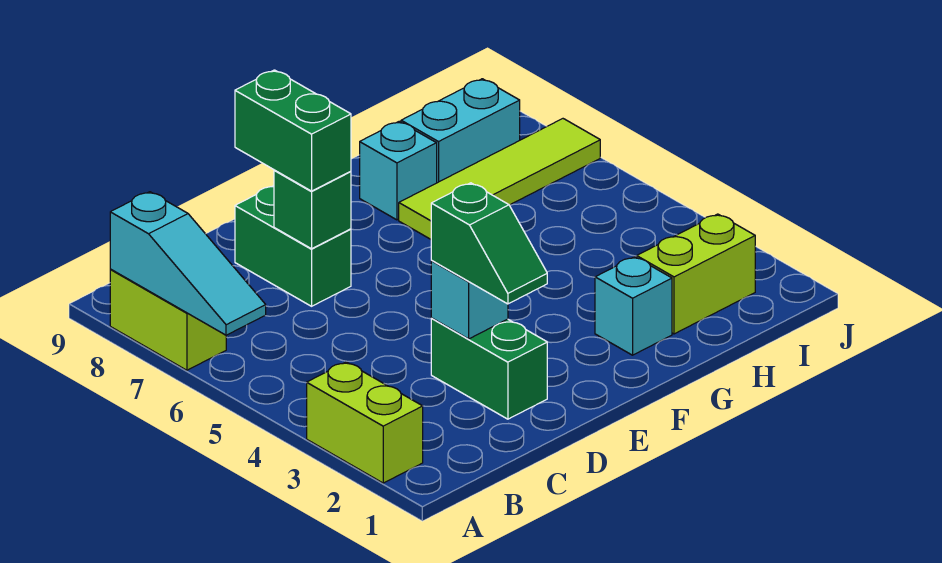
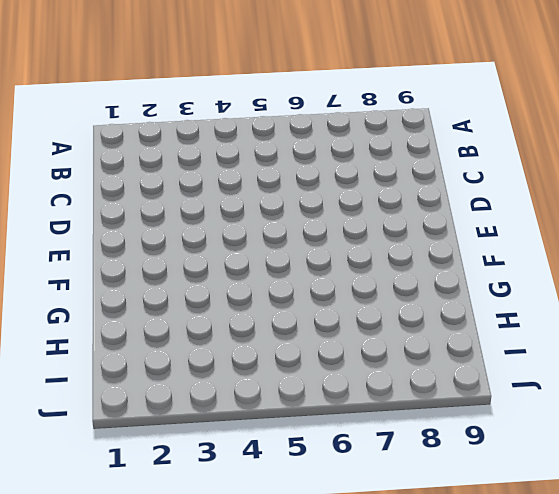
none -> lime 1x2 brick [307,362,423,483]
none -> lime 1x2 brick [110,270,226,370]
none -> green 1x2 brick [431,318,547,419]

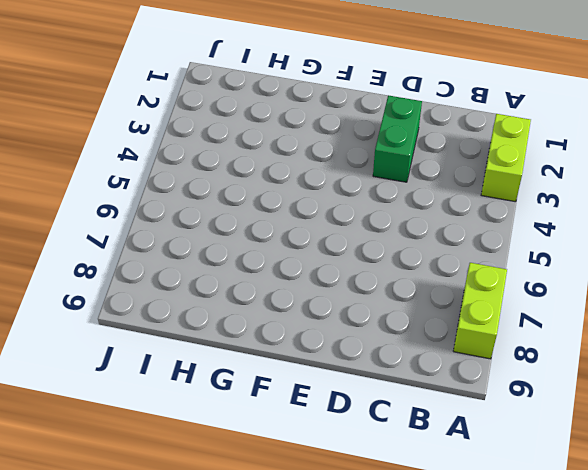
none -> green 1x2 brick [235,186,351,306]
none -> cyan 1x1 brick [595,257,672,355]
none -> lime 1x4 tile [399,119,600,239]

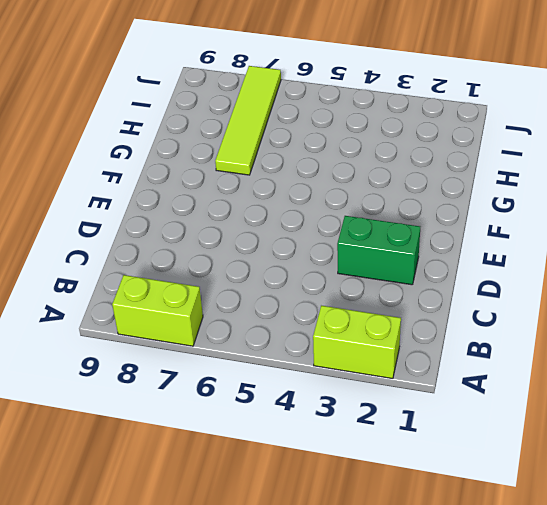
none -> green 1x2 brick [235,186,351,306]
none -> cyan 1x1 brick [595,257,672,355]
none -> cyan 1x1 brick [360,121,437,220]

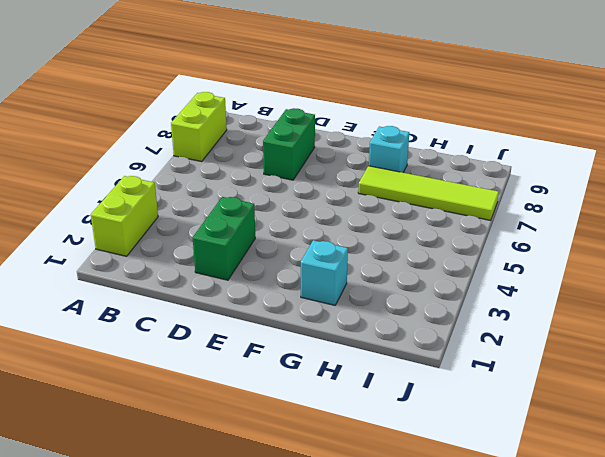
none -> lime 1x2 brick [637,214,755,334]
none -> cyan 1x2 brick [401,79,520,183]
none -> cyan 1x3 slope [110,192,266,335]

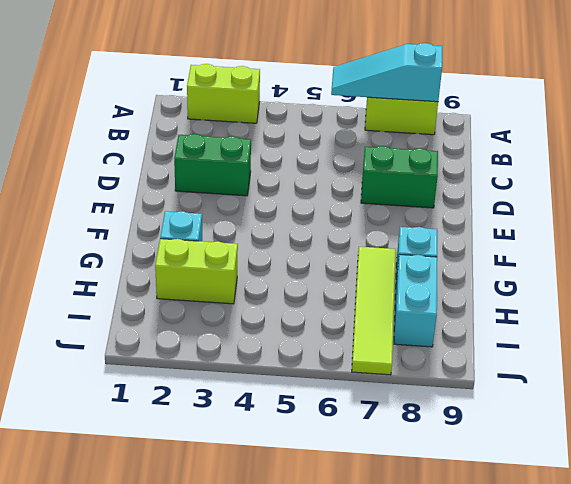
lime 1x2 brick [155,239,238,304] -> lime 1x2 brick turned to [637,214,755,334]
none -> cyan 1x1 brick [431,261,508,339]
none -> green 1x1 brick [274,170,351,249]
none -> green 1x2 slope [431,183,547,304]

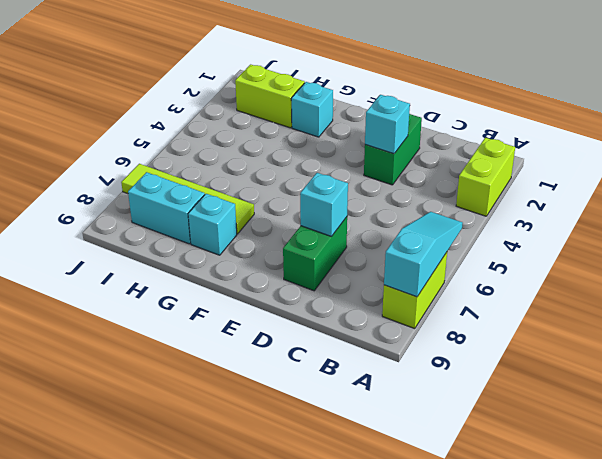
cyan 1x1 brick [300,173,348,237] -> green 1x1 brick [274,170,351,249]
none -> green 1x2 slope [431,183,547,304]
none -> green 1x2 brick [235,70,351,191]

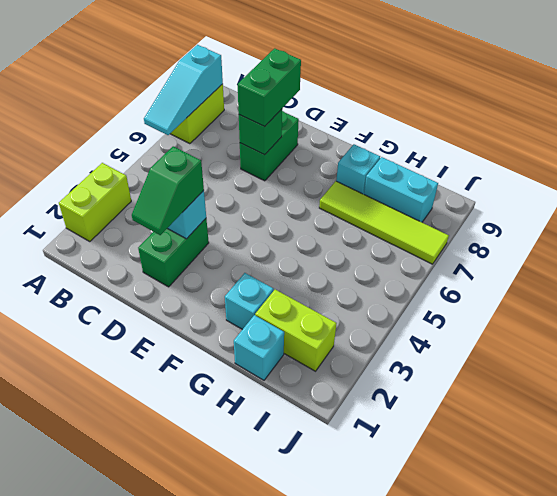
cyan 1x1 brick [234,315,284,380] -> none

